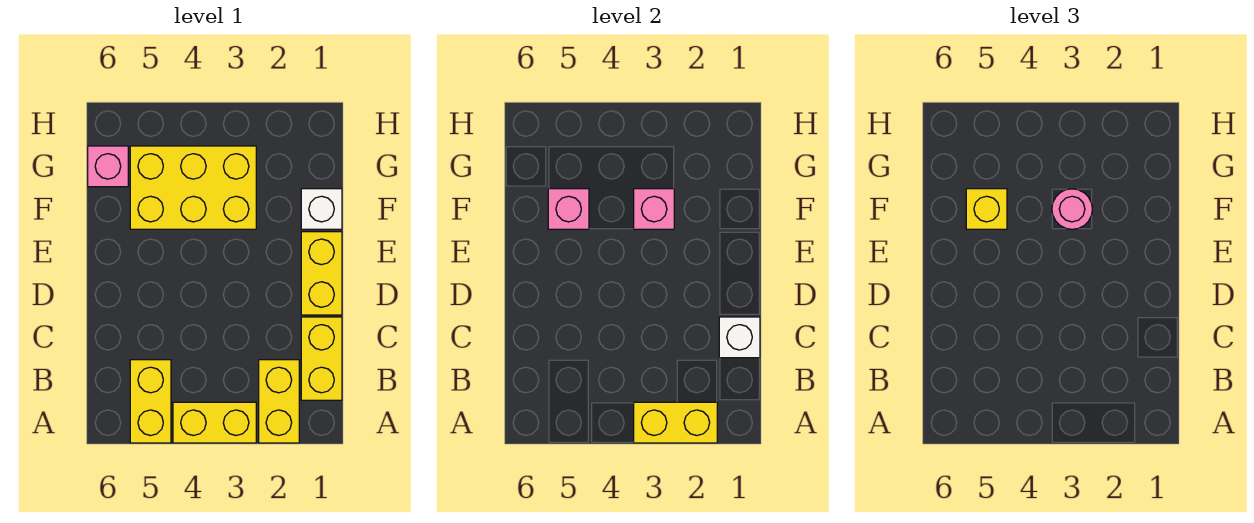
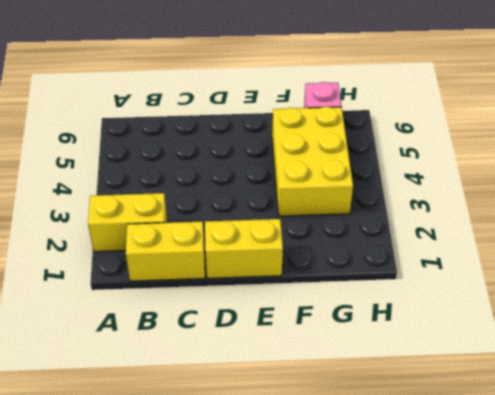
none -> yellow 1x2 brick [173,402,256,443]
none -> yellow 1x2 brick [130,360,171,443]
none -> white 1x1 brick [301,189,342,229]

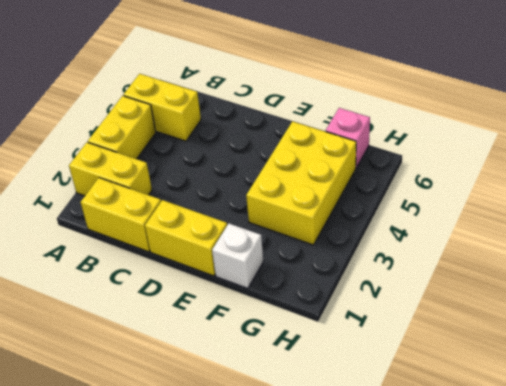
none -> yellow 1x2 brick [634,402,717,443]
none -> white 1x1 brick [719,317,760,358]
none -> pink 1x1 brick [634,189,674,229]

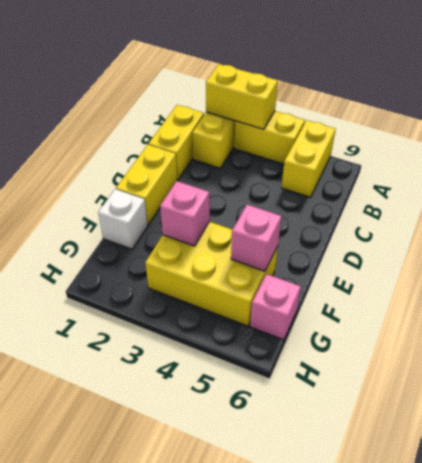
none -> white 1x1 brick [719,317,760,358]
none -> pink 1x1 round brick [1052,189,1092,229]
none -> yellow 1x1 brick [966,189,1007,229]

